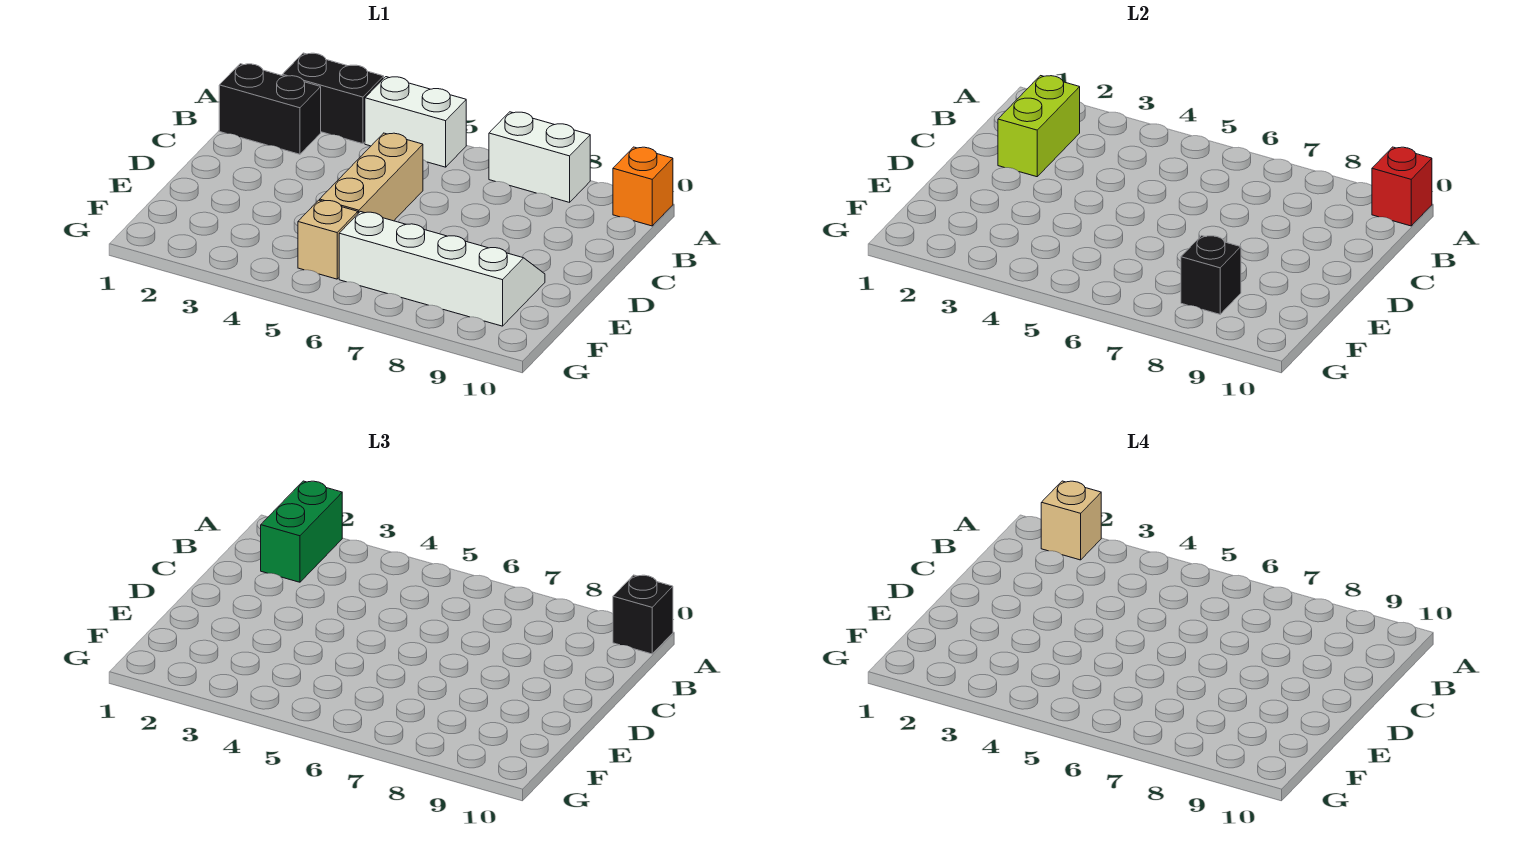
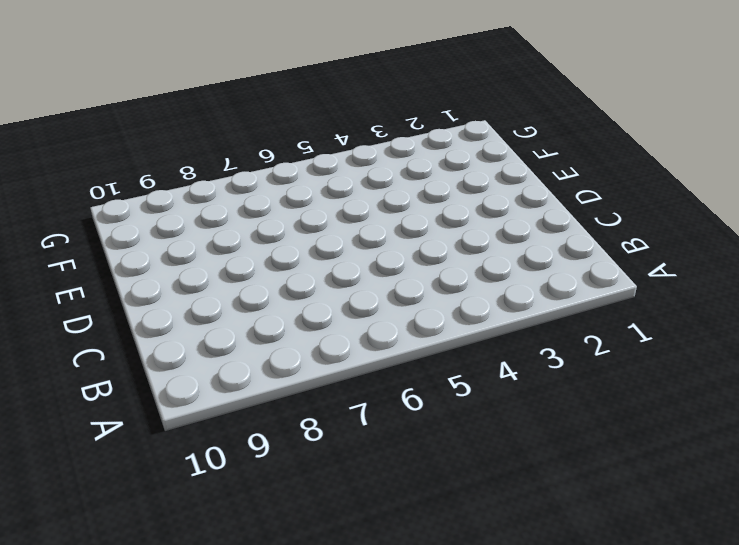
none -> black 1x2 brick [282,53,384,144]
none -> white 1x2 brick [365,77,466,167]
none -> white 1x2 brick [489,112,590,202]

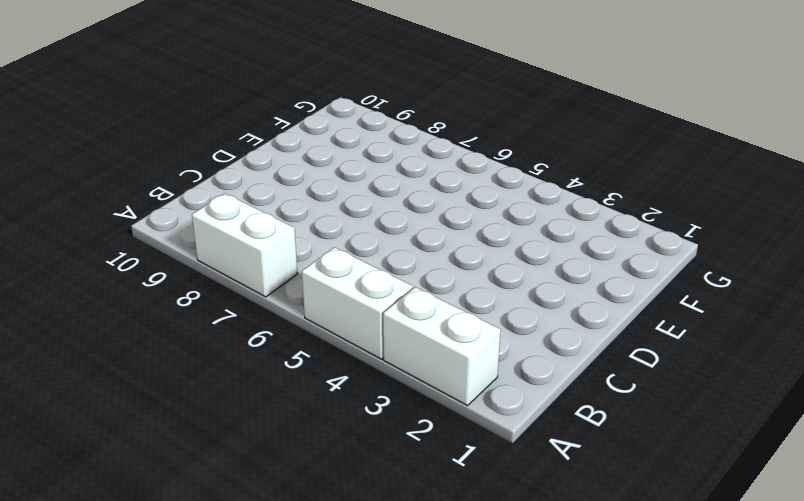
white 1x2 brick [383,287,501,406] -> black 1x2 brick [282,53,384,144]
none -> orange 1x1 brick [613,147,673,226]
none -> black 1x2 brick [219,64,321,154]
none -> tan 1x3 brick [320,133,423,221]

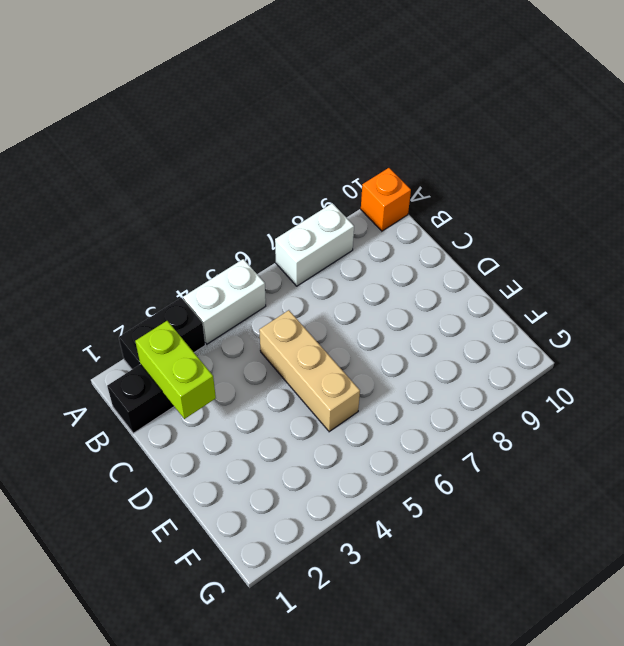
none -> white 2x4 slope [339,212,545,326]
none -> tan 1x1 brick [298,200,358,279]
none -> red 1x1 brick [1372,147,1432,226]

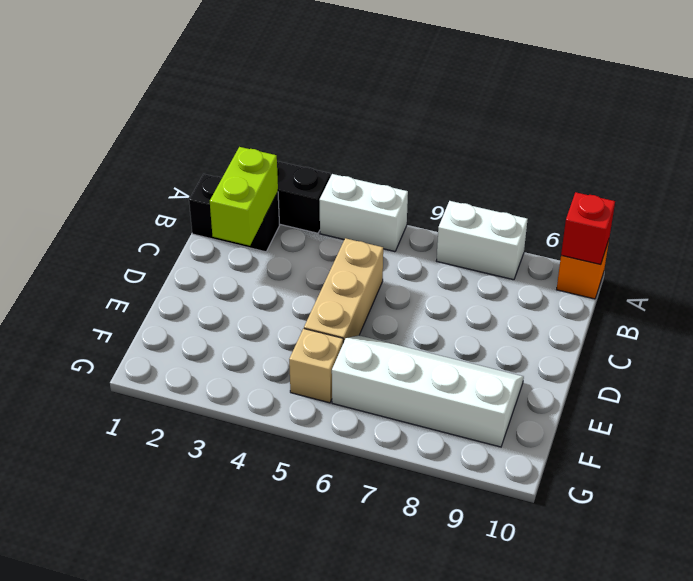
none -> black 1x1 brick [1181,236,1241,314]
none -> green 1x2 brick [261,481,342,582]
none -> black 1x1 brick [613,575,673,654]

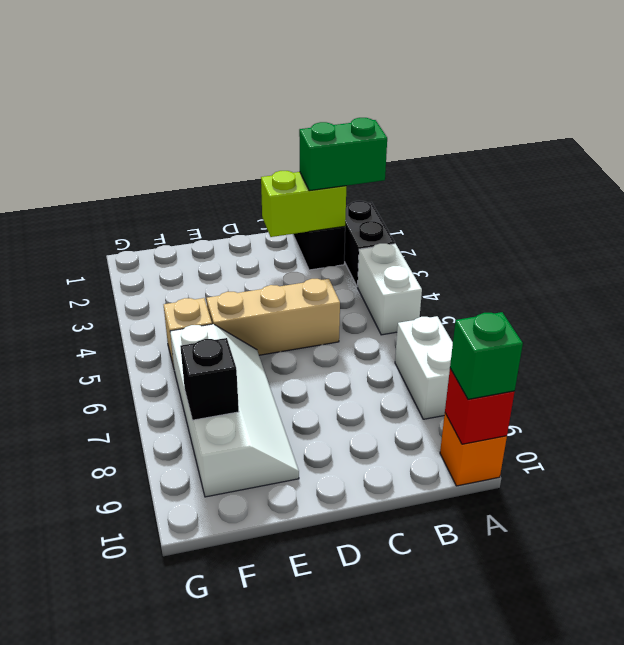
green 1x1 brick [450,312,523,399] -> black 1x1 brick [613,575,673,654]
none -> tan 1x1 brick [1041,481,1101,560]

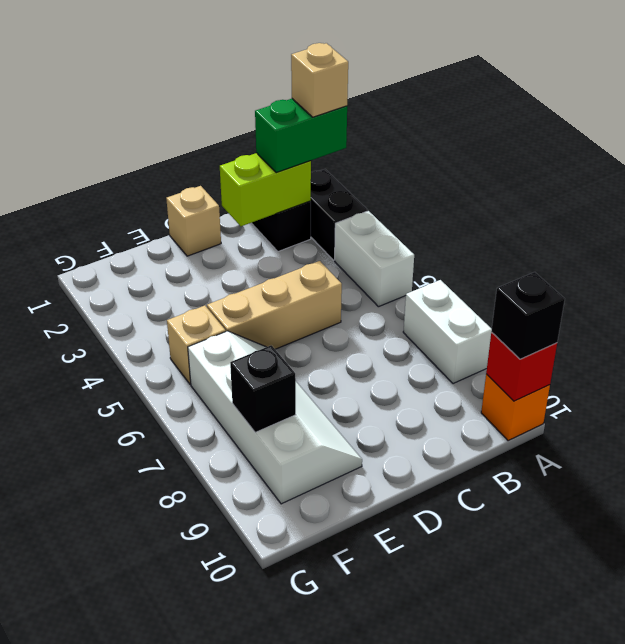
tan 1x1 brick [166,186,221,256] -> none

